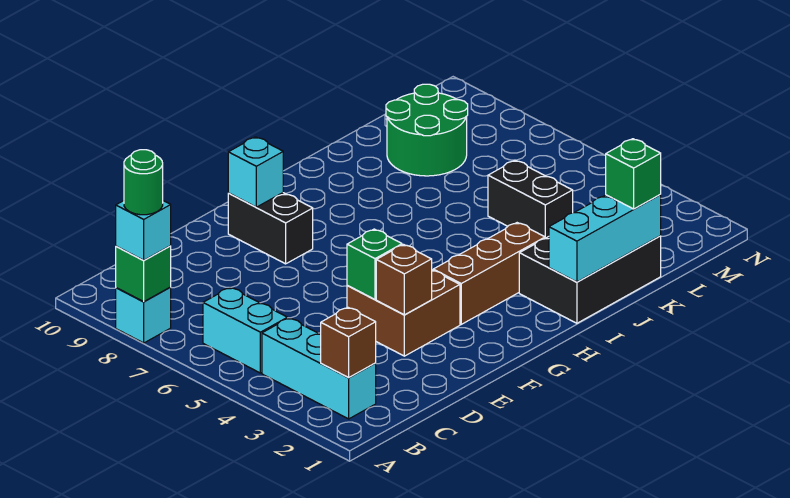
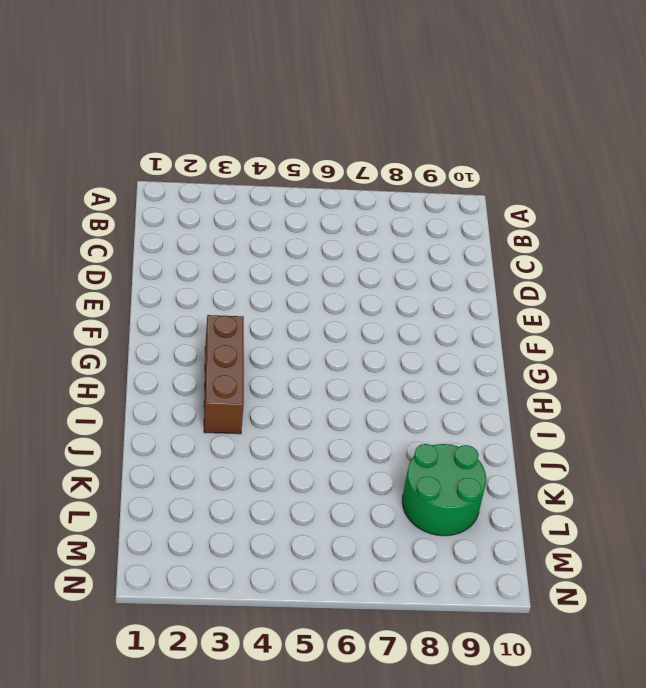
none -> cyan 1x1 brick [116,287,171,343]
none -> cyan 1x3 brick [262,318,376,419]
none -> cyan 1x2 brick [203,287,287,373]

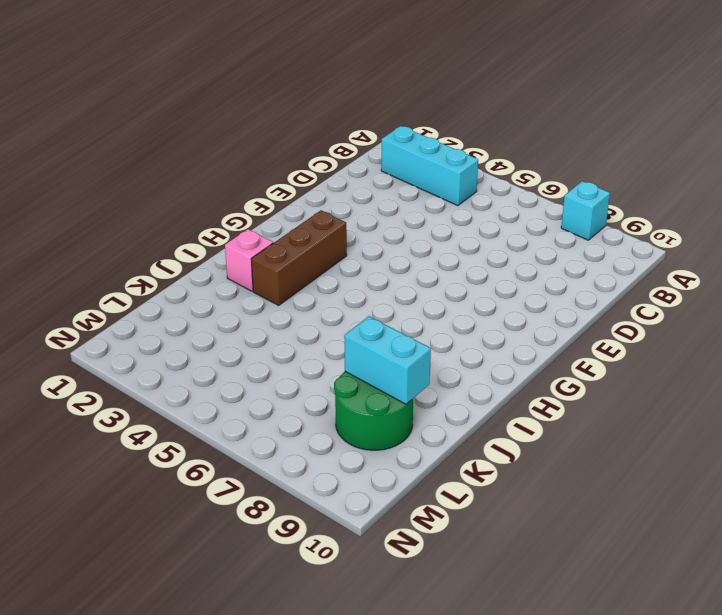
pink 1x1 brick [225,229,273,291] -> black 2x3 brick [519,236,661,323]
cyan 1x2 brick [344,316,431,404] -> cyan 1x2 brick moved to [203,287,287,373]
none -> brown 2x2 brick [347,270,460,356]
none -> black 1x2 brick [228,193,313,264]
none -> black 1x2 brick [488,160,573,238]

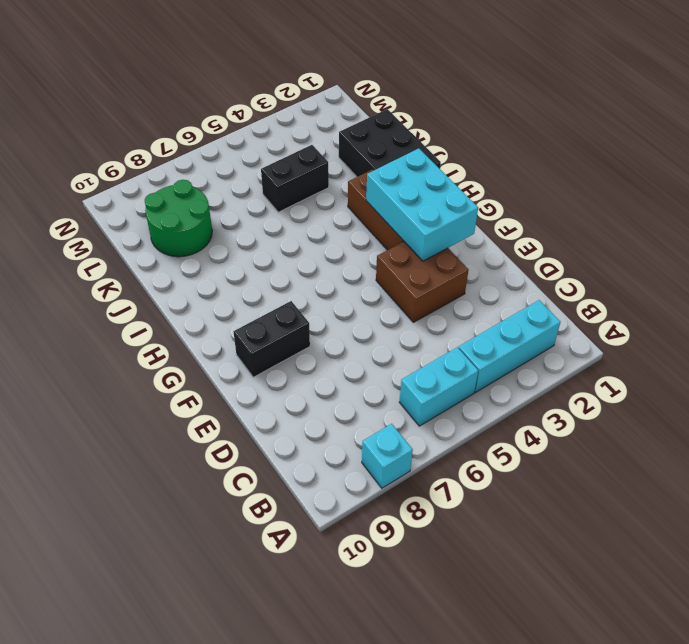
cyan 2x3 brick [366,148,478,261] -> none
none -> green 1x1 brick [116,246,171,302]
none -> brown 1x1 brick [321,307,376,377]
none -> brown 1x1 brick [376,245,432,315]

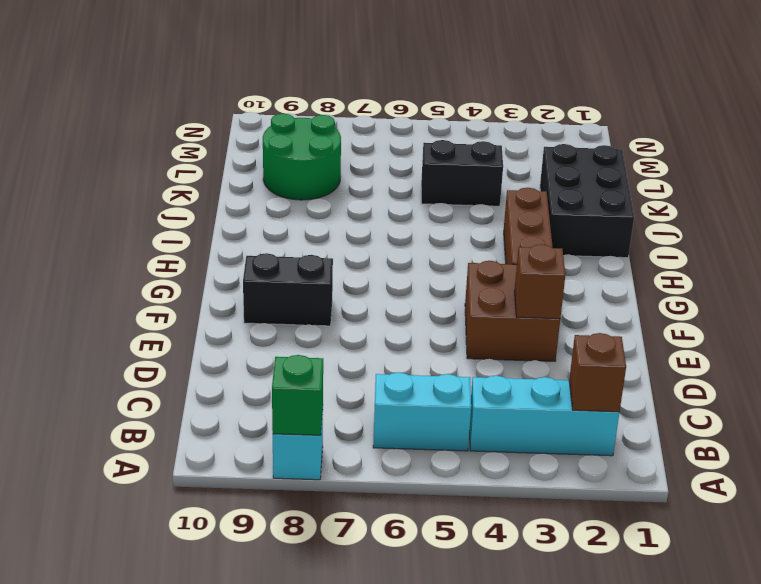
none -> green 1x1 brick [347,229,402,300]
none -> cyan 1x1 brick [228,137,283,207]
none -> cyan 1x3 brick [549,195,661,282]

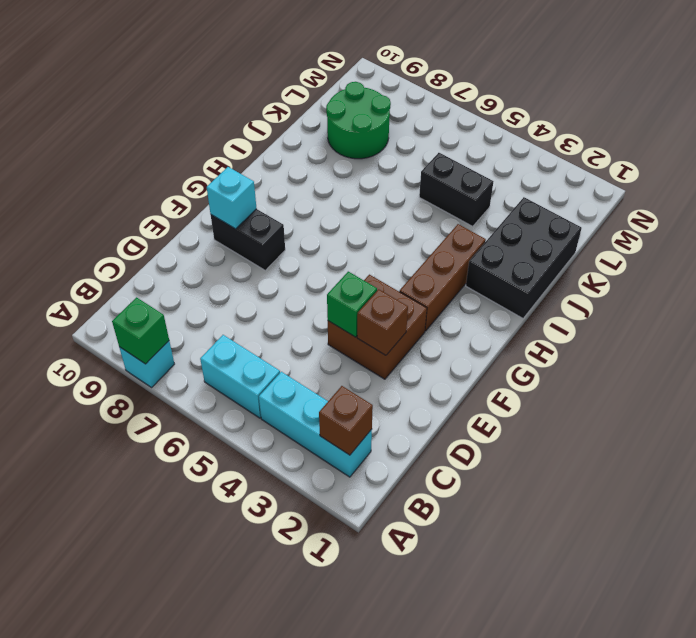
none -> cyan 1x3 brick [549,195,661,282]
none -> cyan 1x1 brick [116,201,171,260]
none -> green 1x1 brick [606,139,661,209]

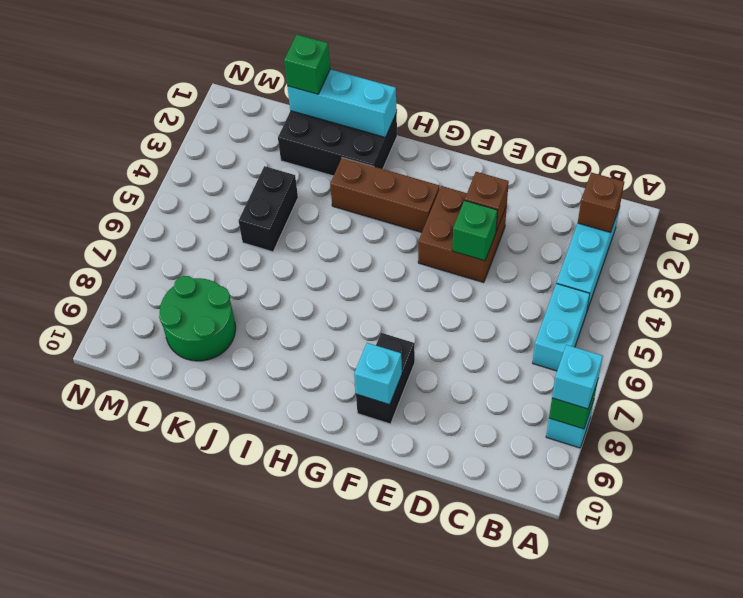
none -> green 1x1 round brick [124,150,163,215]

